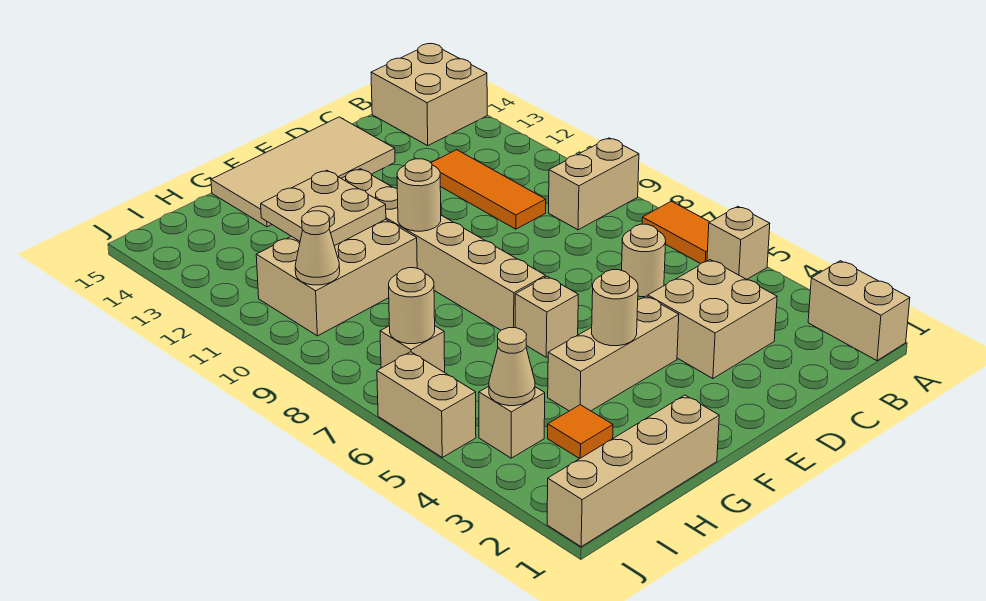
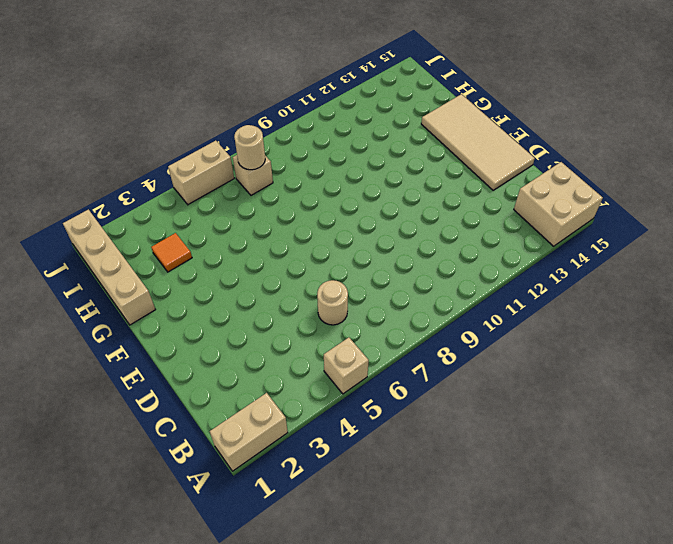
none -> orange 1x2 tile [642,201,709,264]
none -> tan 1x2 brick [549,138,639,230]
none -> tan 2x2 brick [648,260,777,379]

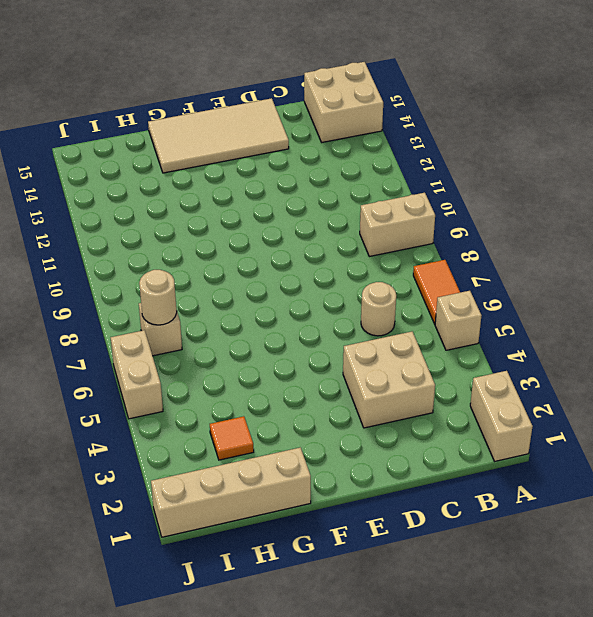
none -> orange 1x3 tile [431,150,546,229]
none -> tan 1x3 brick [548,296,679,411]
none -> tan 1x1 brick [515,276,578,357]

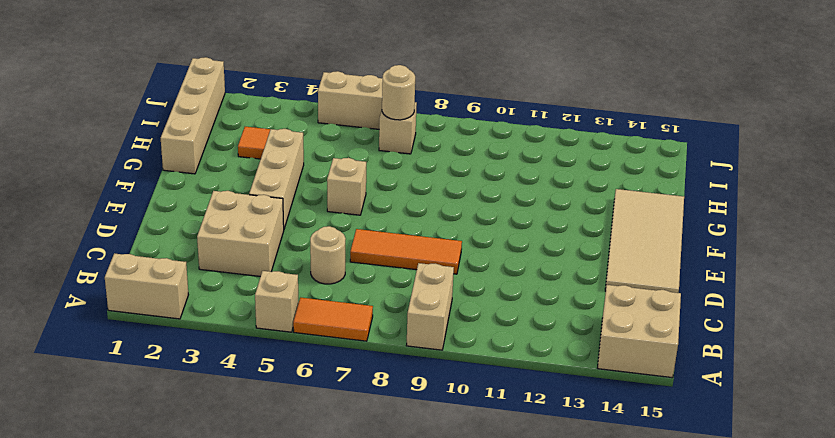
orange 1x3 tile [350,229,462,274] -> orange 1x3 tile moved to [431,150,546,229]
none -> tan 1x6 brick [341,169,545,330]
none -> tan 2x3 brick [256,219,417,336]
none -> tan 1x1 brick [479,386,545,458]

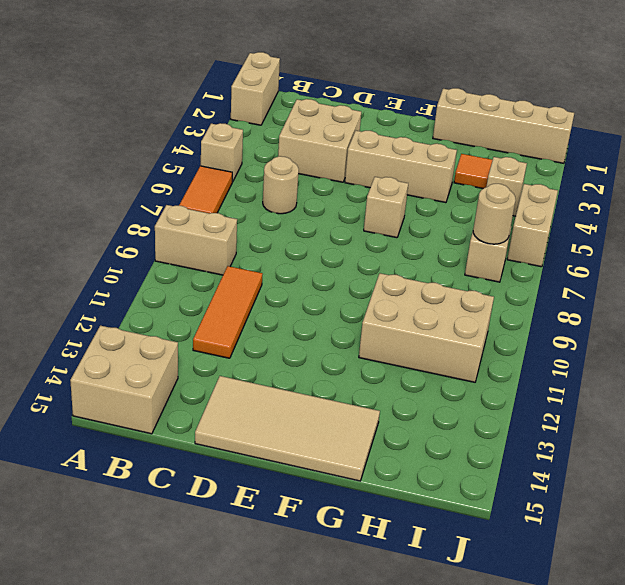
none -> tan 1x6 brick [341,169,545,330]
none -> tan 1x1 round brick [592,270,638,346]
none -> tan 1x1 round brick [397,159,441,231]

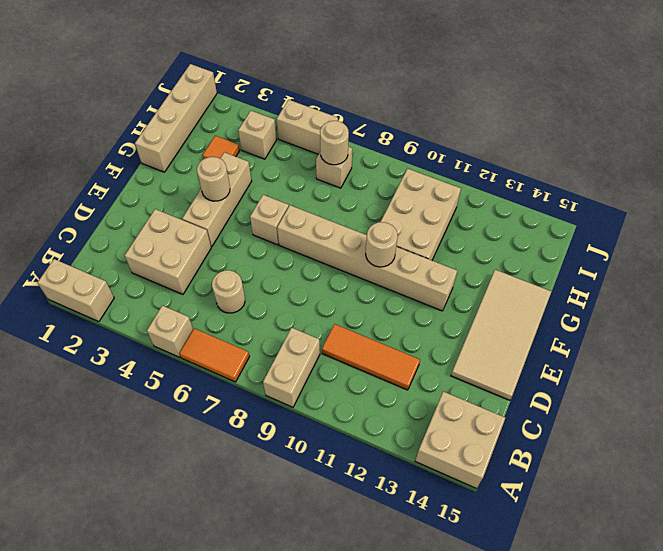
none -> tan 2x2 plate [261,170,386,246]
none -> tan 1x1 cone [489,328,535,406]
none -> tan 1x1 cone [295,211,340,285]

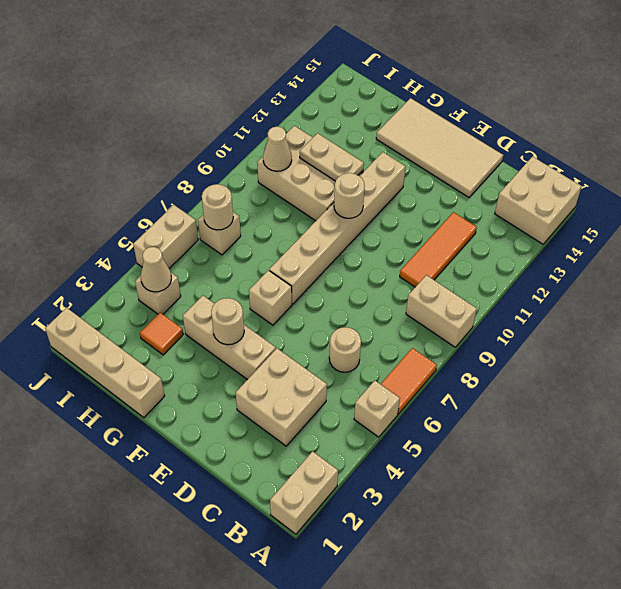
tan 1x2 plate [300,133,364,181] -> tan 2x2 plate [261,170,386,246]

